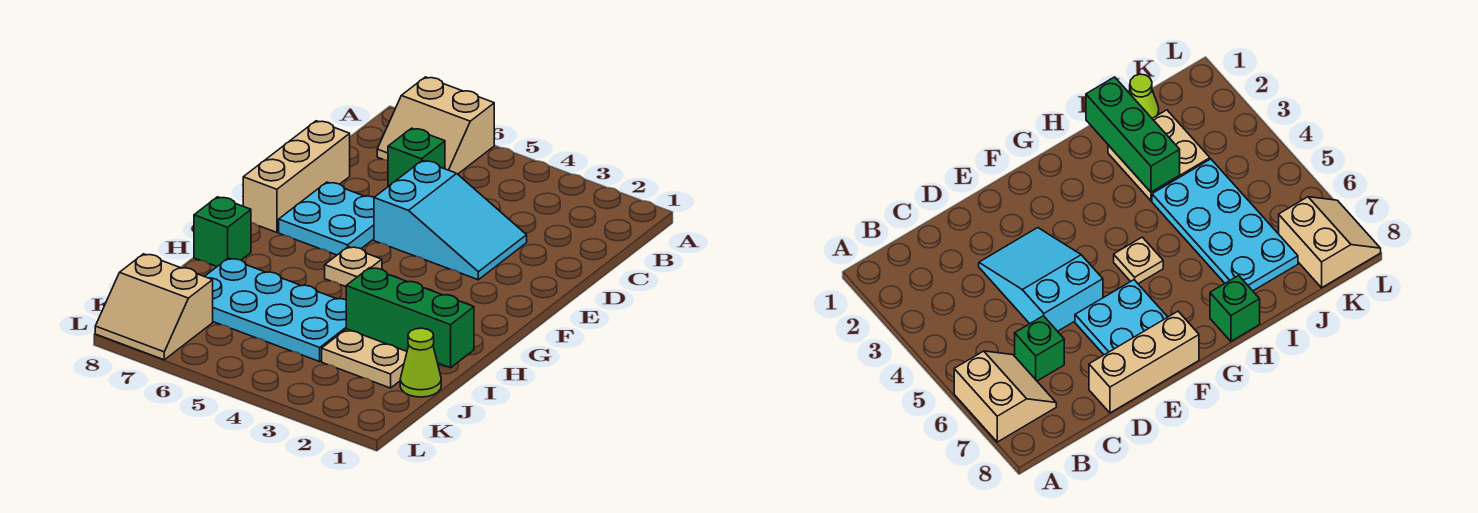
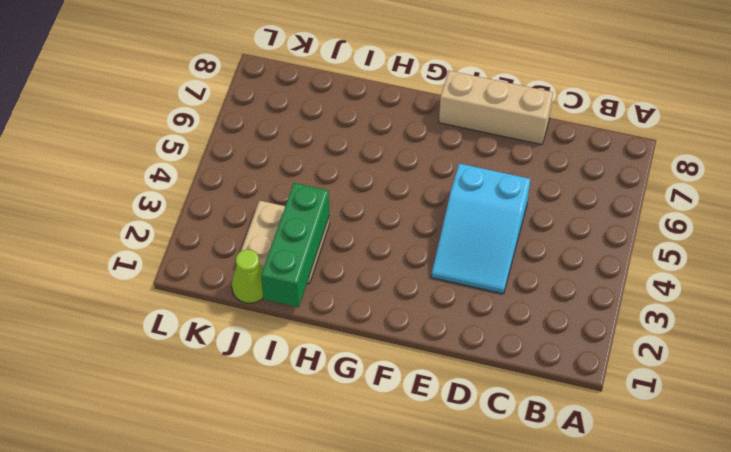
none -> tan 2x2 slope [377,77,494,174]
none -> green 1x1 brick [388,128,445,186]
none -> cyan 2x2 plate [279,182,374,255]

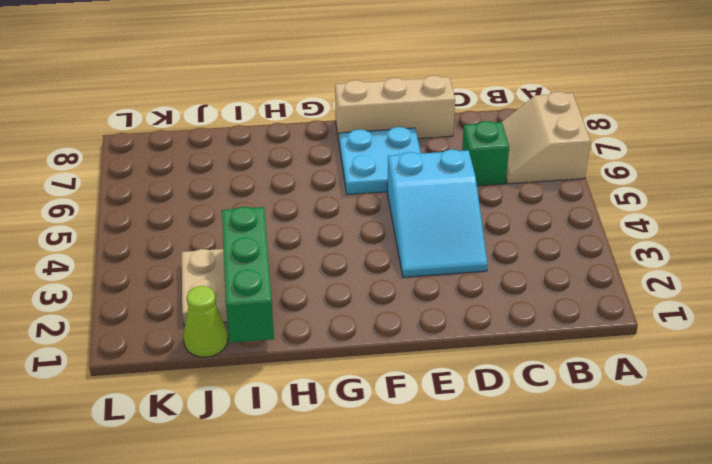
none -> tan 1x1 plate [325,247,382,287]
none -> green 1x1 brick [194,197,251,266]
none -> cyan 2x4 plate [204,258,346,361]

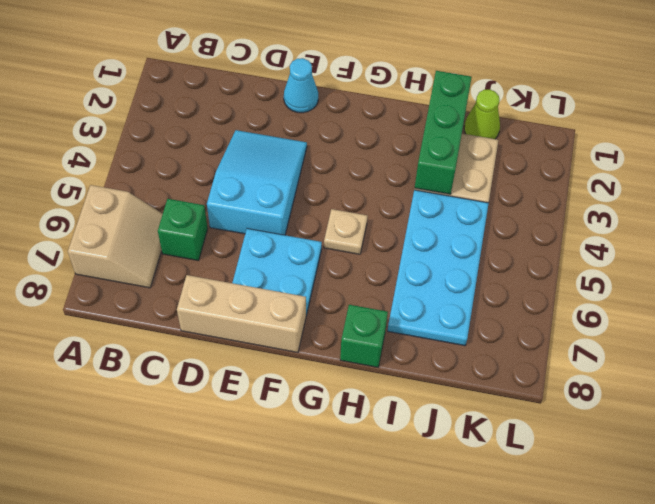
cyan 1x1 cone [284,58,318,113] -> none
none -> tan 2x2 slope [95,254,213,360]

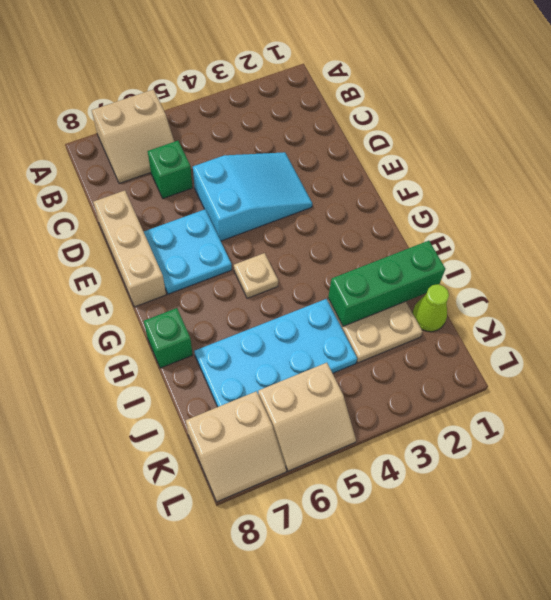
tan 2x2 slope [258,363,356,471] -> none

